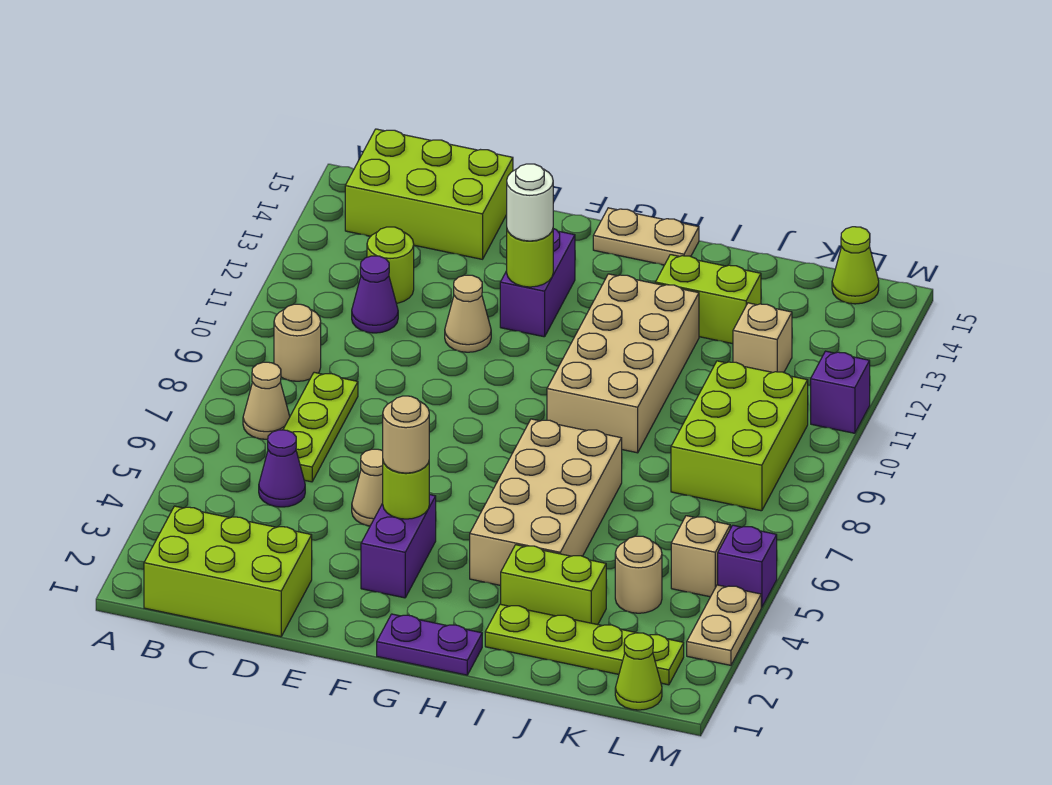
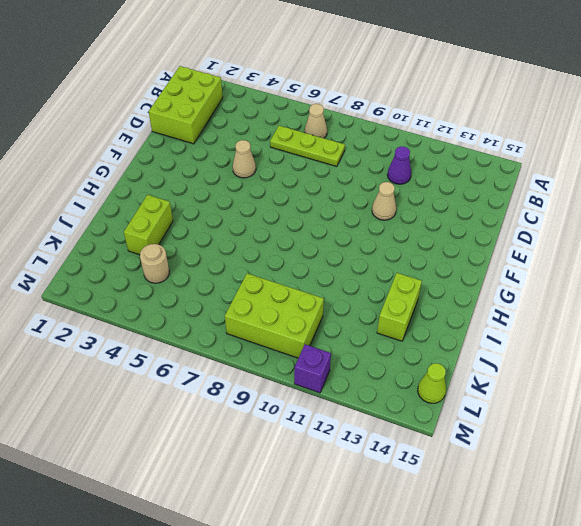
none -> tan 1x1 round brick [274,304,321,381]
none -> lime 2x3 brick [345,129,513,259]
none -> purple 1x1 cone [259,430,305,507]
none -> lime 1x1 round brick [367,227,414,303]

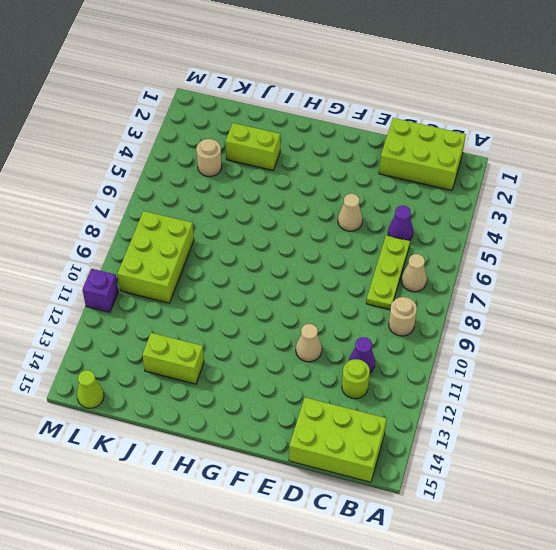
none -> purple 1x2 brick [361,495,436,598]
none -> purple 1x2 brick [500,229,575,337]
none -> purple 1x2 plate [377,614,482,675]
none -> tan 1x2 plate [593,208,699,265]

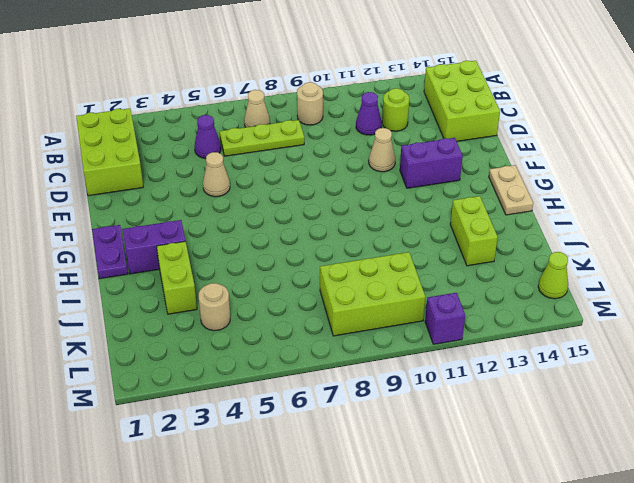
purple 1x2 brick [122,220,185,274] -> purple 1x2 brick moved to [361,495,436,598]
none -> tan 2x4 brick [470,419,622,585]
none -> tan 2x4 brick [547,274,699,453]
none -> lime 1x4 plate [485,604,684,685]
none -> tan 1x1 brick [733,303,792,372]

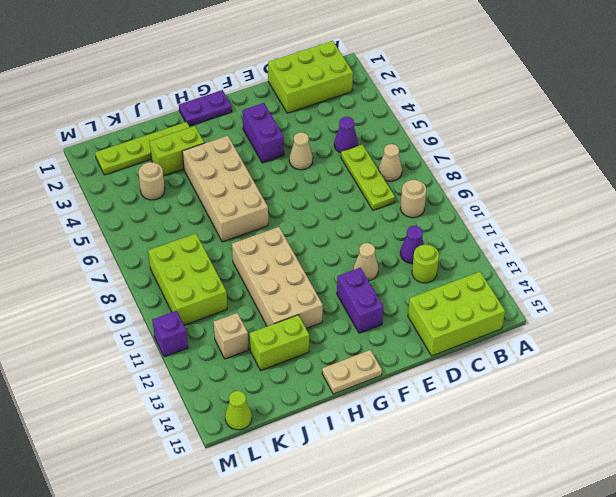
none -> lime 1x1 cone [615,633,662,710]
none -> tan 1x1 brick [671,516,730,597]
none -> tan 1x2 plate [687,585,761,665]
none -> purple 1x1 brick [718,525,777,607]

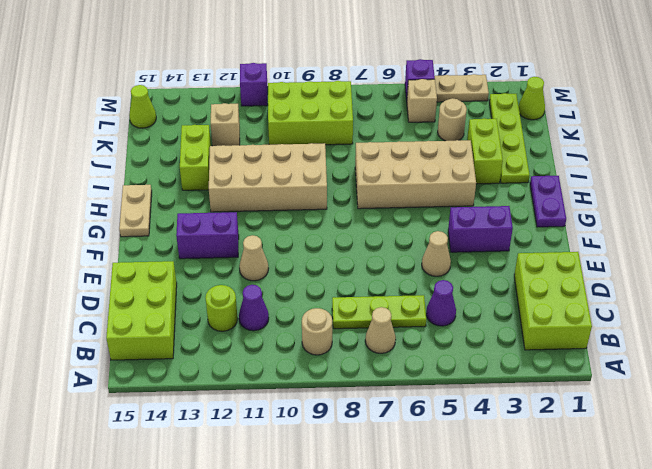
none -> lime 1x1 round brick [383,462,429,519]
none -> lime 1x1 round brick [507,230,553,287]
none -> tan 1x1 round brick [383,396,429,473]
none -> white 1x1 round brick [507,164,553,241]

